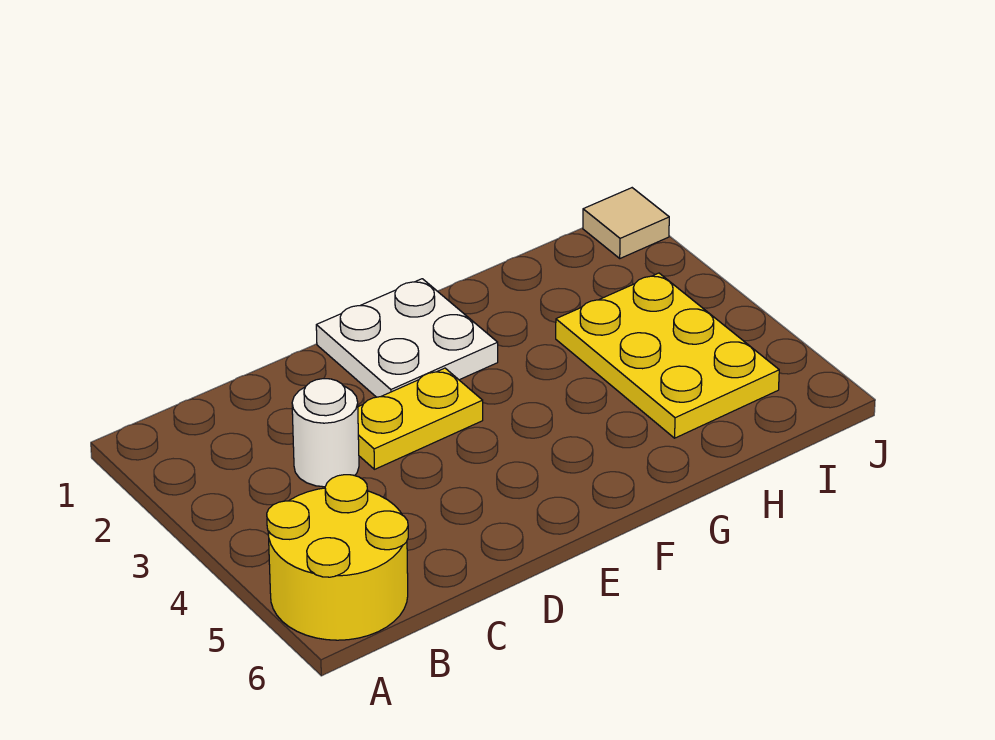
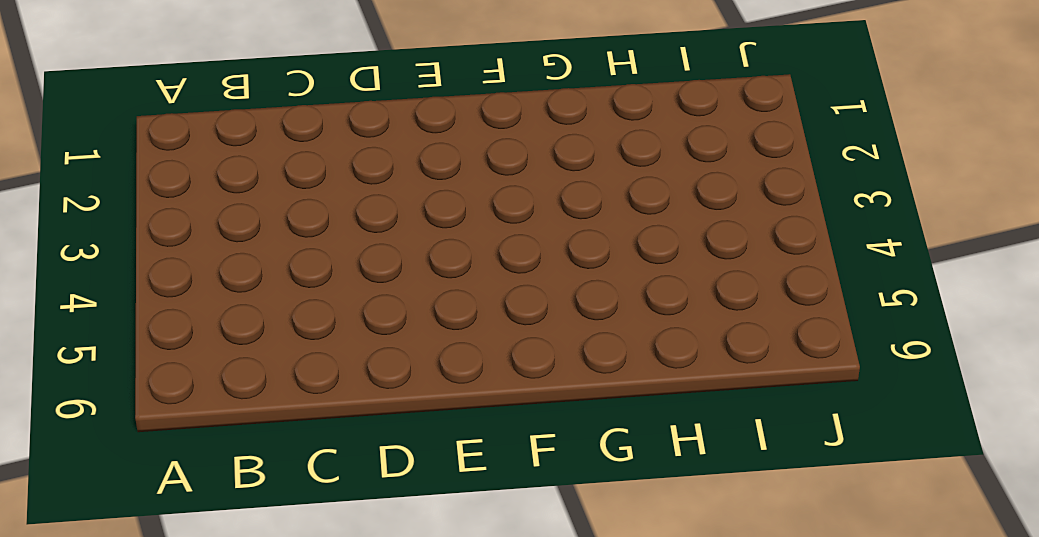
none -> yellow 2x2 round brick [267,475,408,640]
none -> white 1x1 round brick [292,379,359,487]

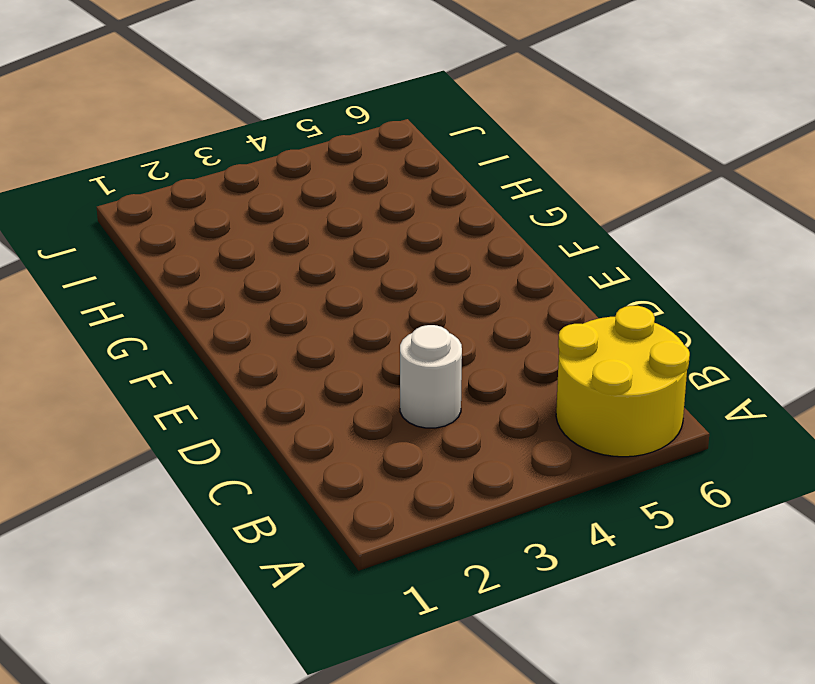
none -> yellow 1x2 plate [358,368,483,469]
none -> white 2x2 plate [316,279,498,397]

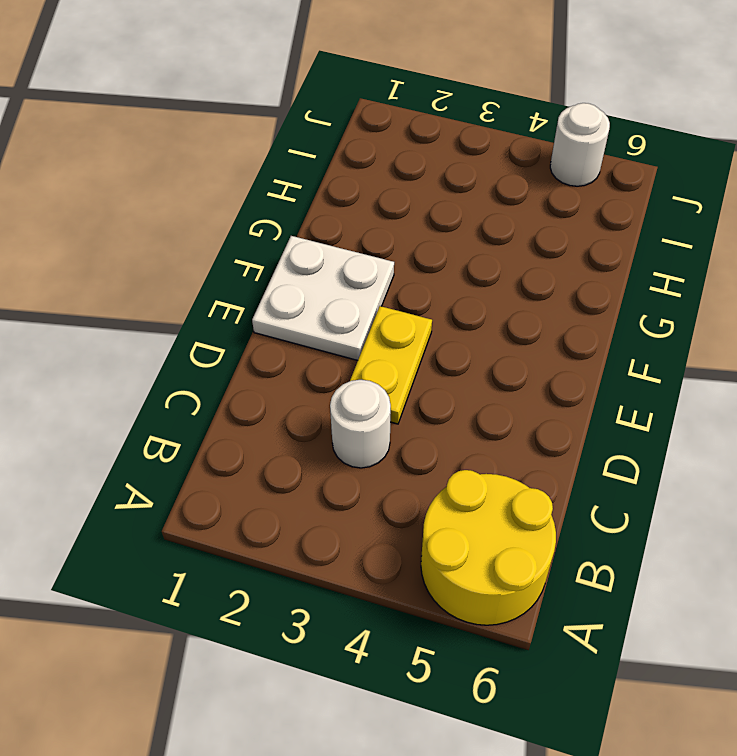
white 1x1 round brick [550,103,610,186] -> none
none -> yellow 2x3 plate [556,273,779,438]
none -> tan 1x1 tile [583,188,669,258]

